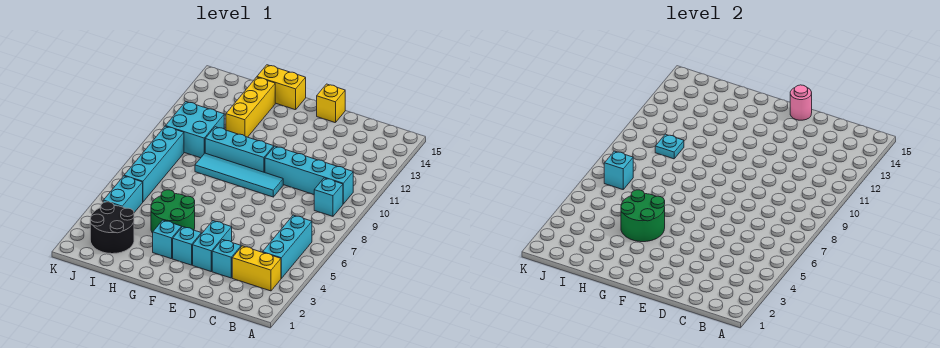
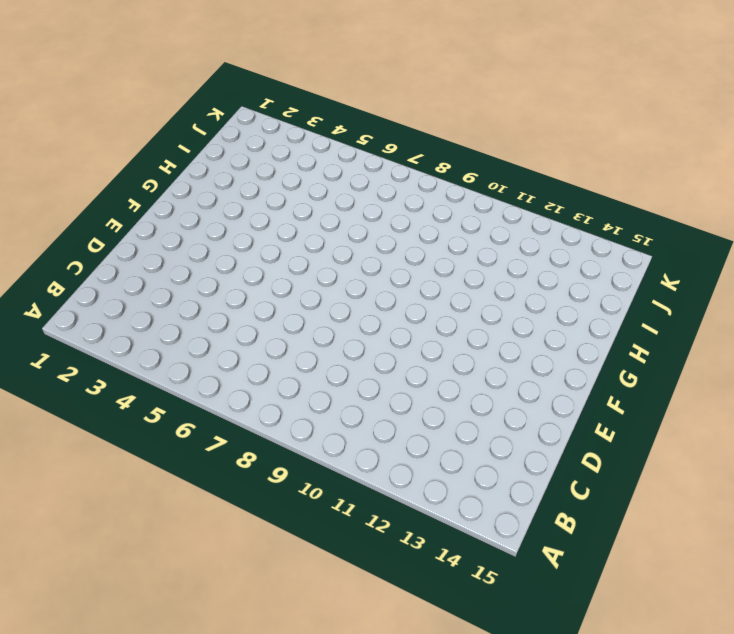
none -> yellow 1x2 brick [232,246,281,291]
none -> cyan 1x3 brick [263,215,312,278]
none -> cyan 1x1 brick [314,178,343,216]

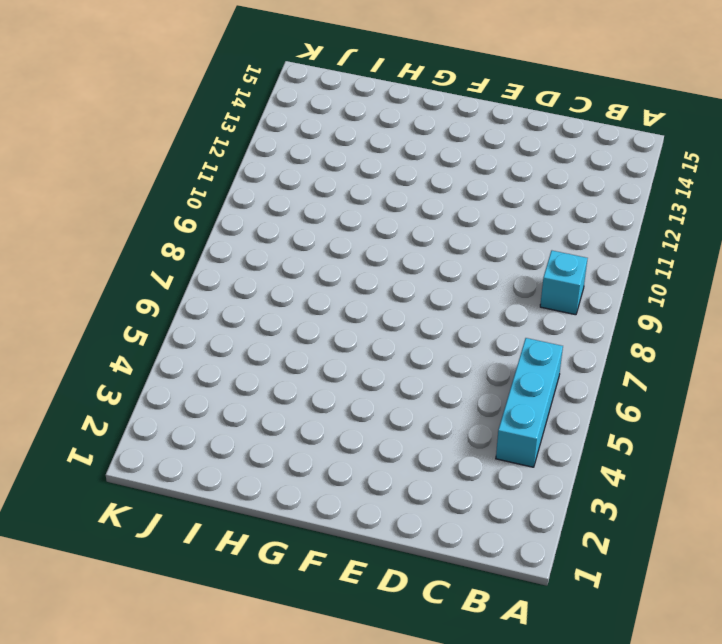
none -> yellow 1x2 brick [232,246,281,291]
none -> cyan 1x4 brick [265,146,353,204]
none -> cyan 1x1 brick [212,240,241,278]

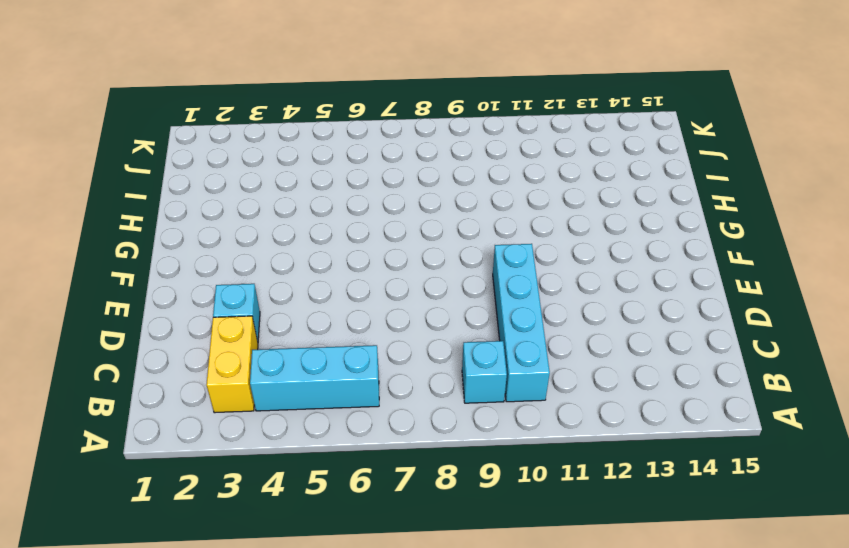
none -> cyan 1x2 brick [193,221,232,271]
none -> cyan 1x4 tile [195,153,283,197]
none -> yellow 1x1 brick [317,84,345,123]

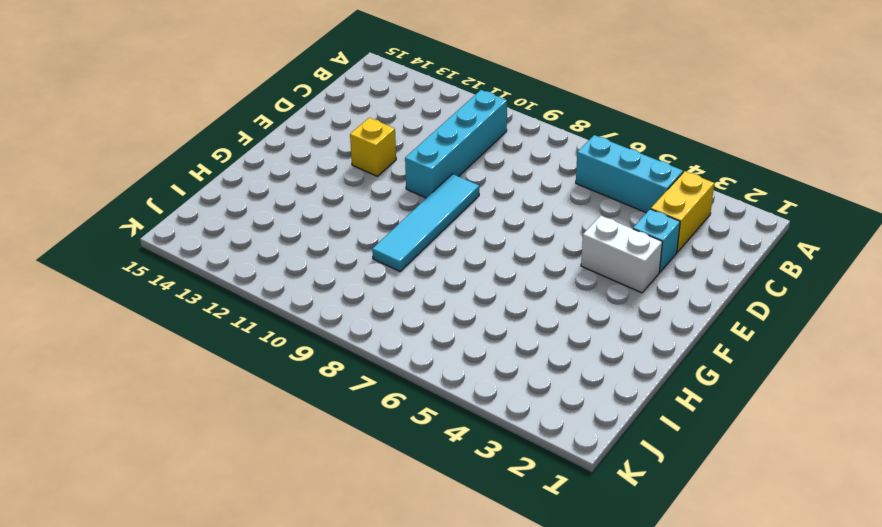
white 1x2 brick [581,216,662,293] -> cyan 1x2 brick [193,221,232,271]
yellow 1x1 brick [350,118,396,176] -> yellow 1x1 brick moved to [317,84,345,123]
none -> cyan 1x1 brick [314,178,343,216]
none -> cyan 1x1 brick [173,227,201,265]
none -> cyan 1x3 brick [205,127,274,173]

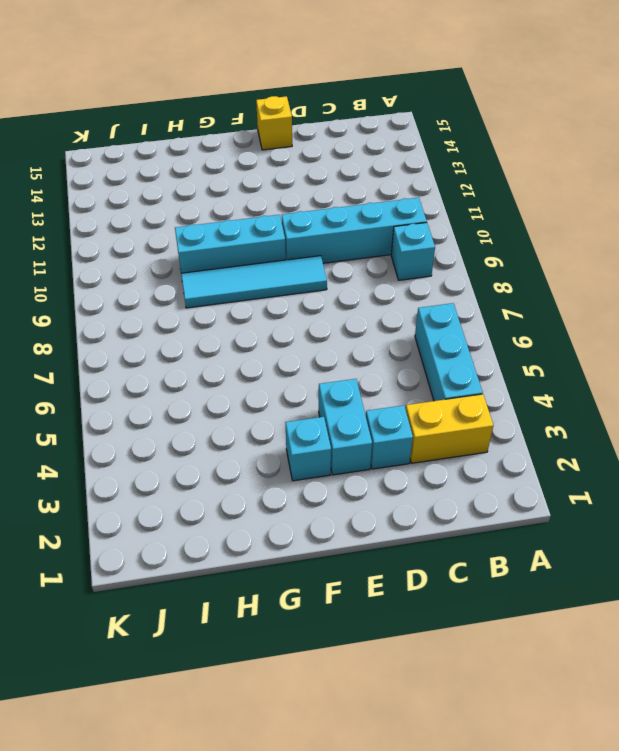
none -> cyan 1x1 brick [153,220,182,259]
none -> green 2x2 round brick [151,190,195,233]
none -> yellow 1x2 brick [257,65,306,110]

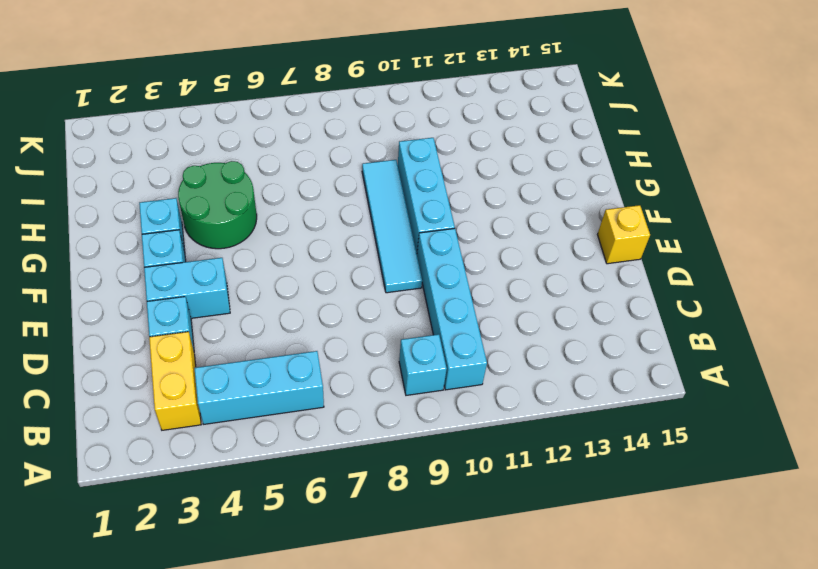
none -> yellow 1x2 brick [257,65,306,110]
none -> yellow 1x3 brick [226,77,275,137]
none -> black 2x2 round brick [90,202,134,254]

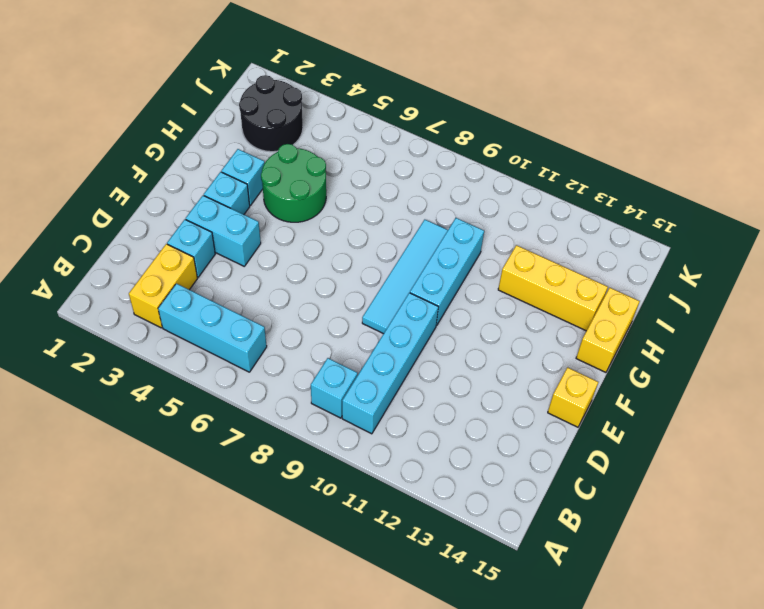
none -> cyan 2x2 brick [166,102,224,158]
none -> cyan 1x2 brick [103,176,143,212]
none -> cyan 1x4 brick [124,126,184,202]

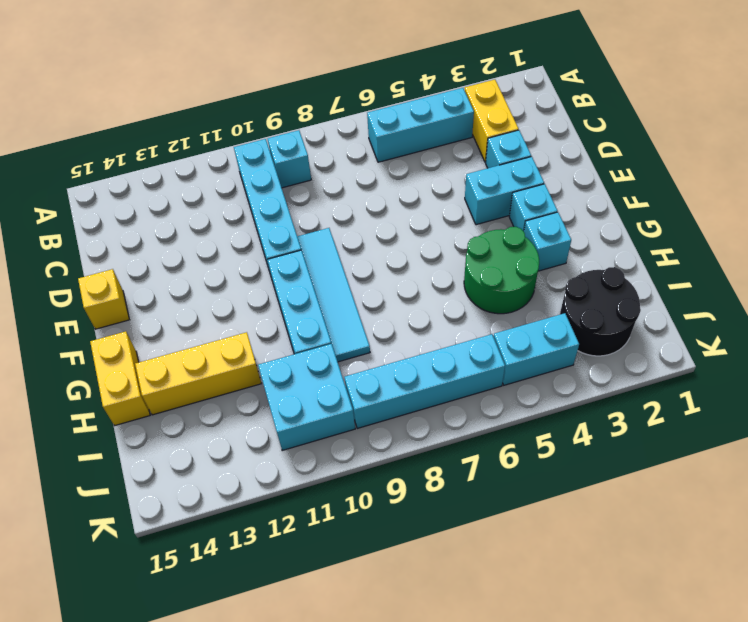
none -> pink 1x1 round brick [790,85,812,120]
none -> green 2x2 round brick [621,190,665,242]
none -> cyan 1x1 plate [655,134,684,159]

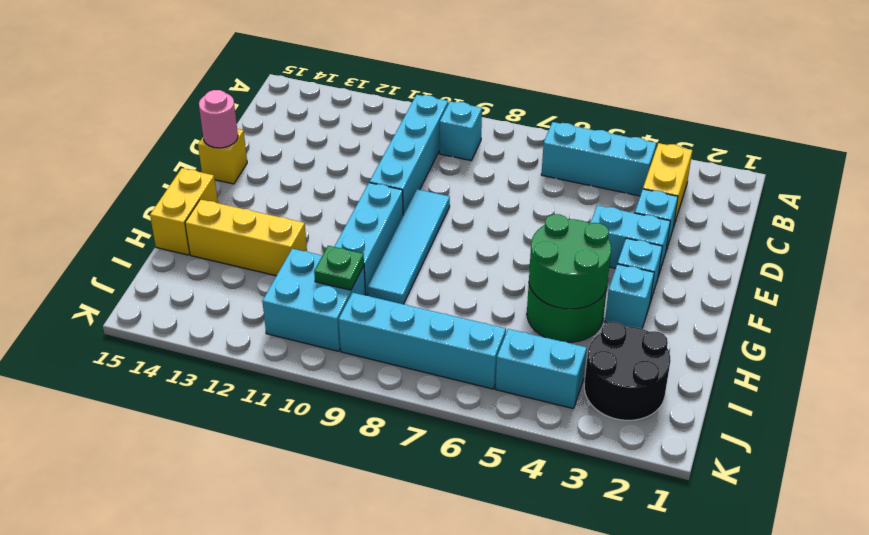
green 1x1 plate [314,246,364,290] -> cyan 1x1 plate [655,134,684,159]
none -> cyan 1x1 brick [604,151,633,189]

